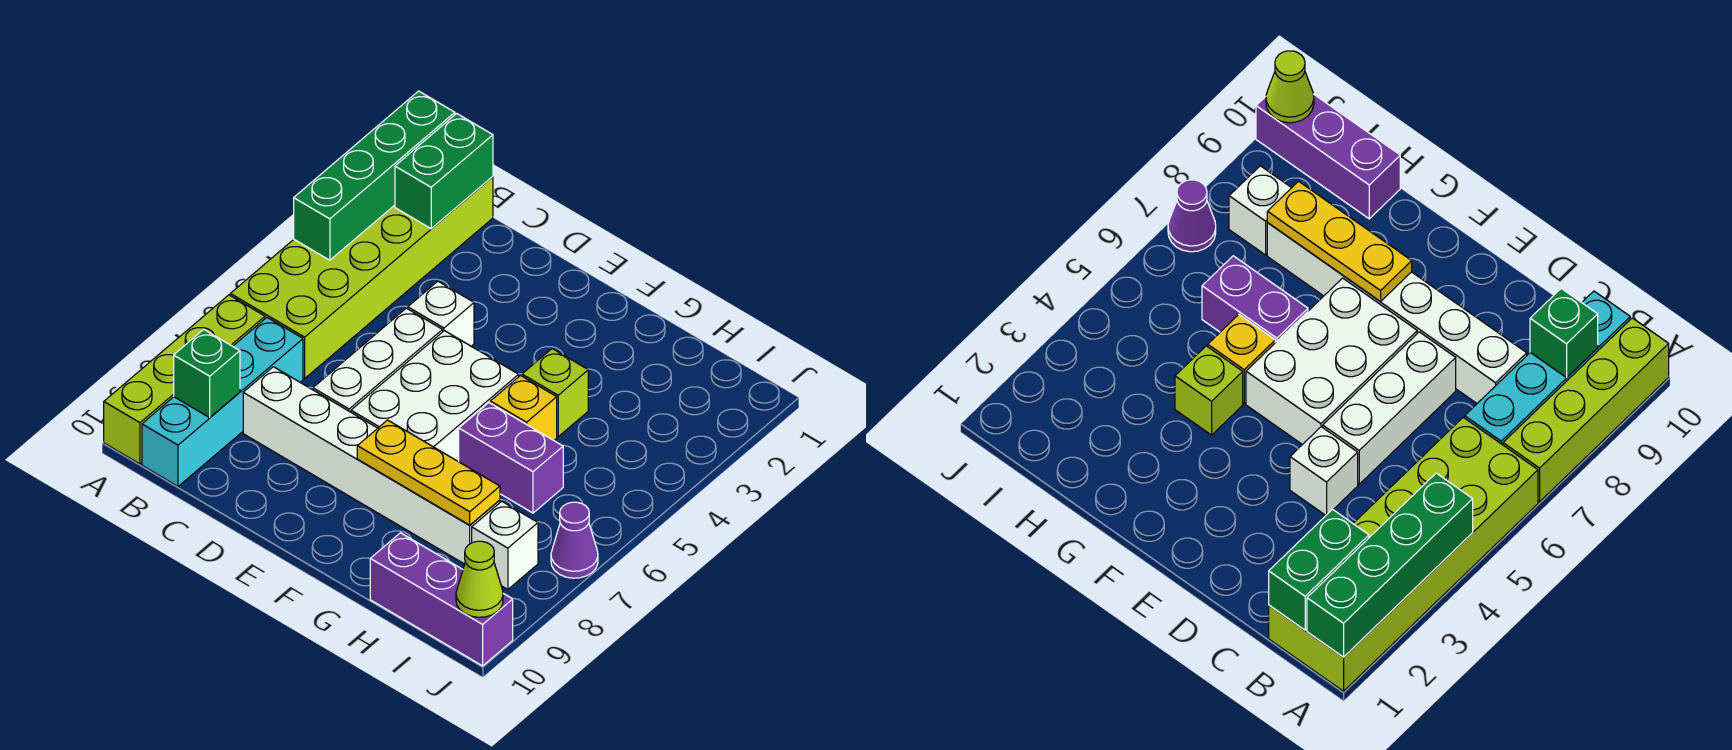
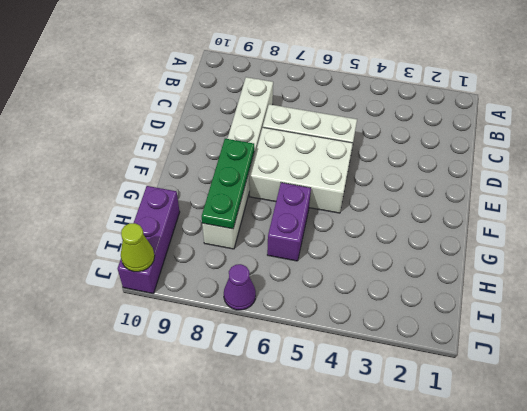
green 1x3 plate [202,139,254,229] -> yellow 1x3 plate [357,420,500,525]
none -> lime 2x6 brick [230,177,493,378]
none -> lime 1x4 brick [104,295,265,464]
none -> cyan 1x4 brick [142,318,303,486]

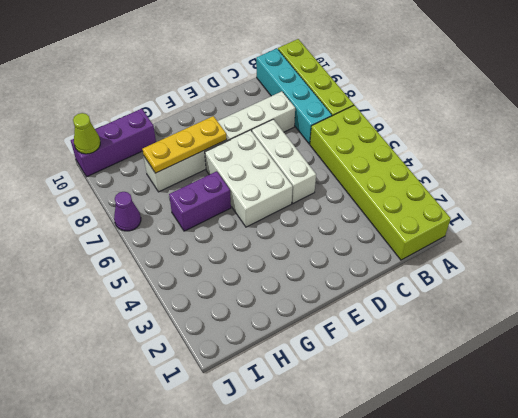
none -> white 1x1 brick [408,281,474,346]
none -> lime 1x1 brick [522,349,588,436]
none -> yellow 1x1 brick [490,376,557,440]

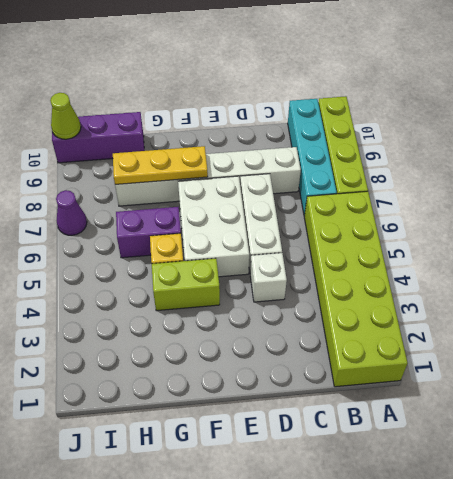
lime 1x2 brick [152,258,220,311] -> lime 1x1 brick [522,349,588,436]
none -> white 1x1 brick [472,501,538,589]
none -> green 1x4 brick [294,91,455,260]
none -> green 1x2 brick [395,114,493,229]

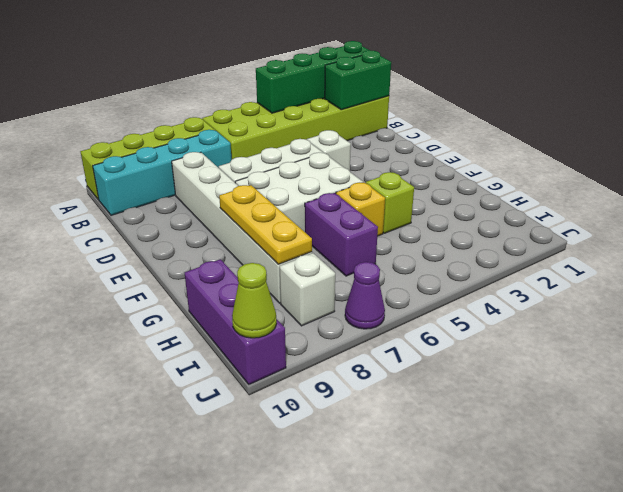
none -> green 1x1 brick [174,329,240,417]

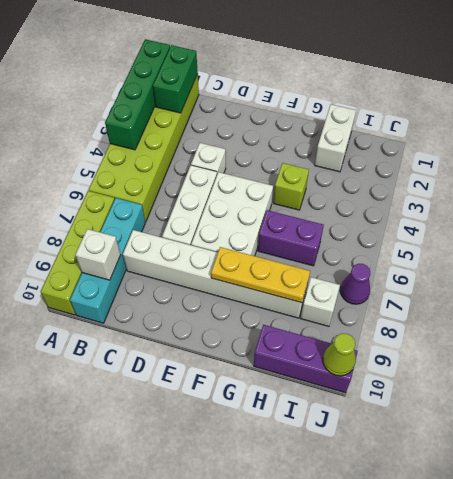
white 1x1 brick [75,229,120,280] -> green 1x1 brick [174,329,240,417]
white 1x2 brick [315,104,356,172] -> none
none -> yellow 1x1 brick [490,376,557,440]

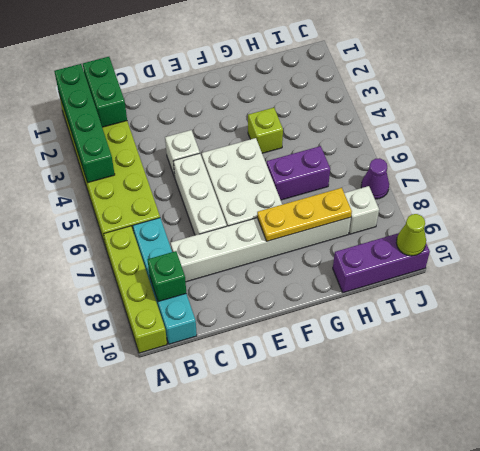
none -> yellow 1x1 brick [490,376,557,440]

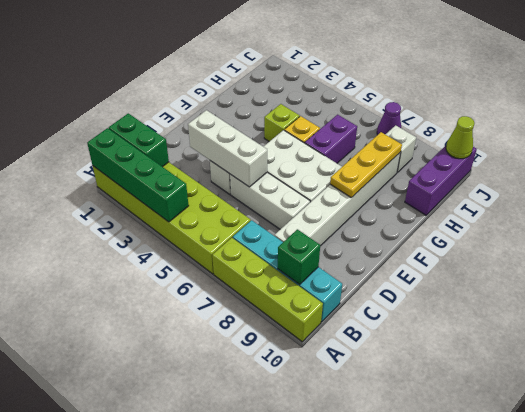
white 1x3 brick [188,110,267,187] -> none

